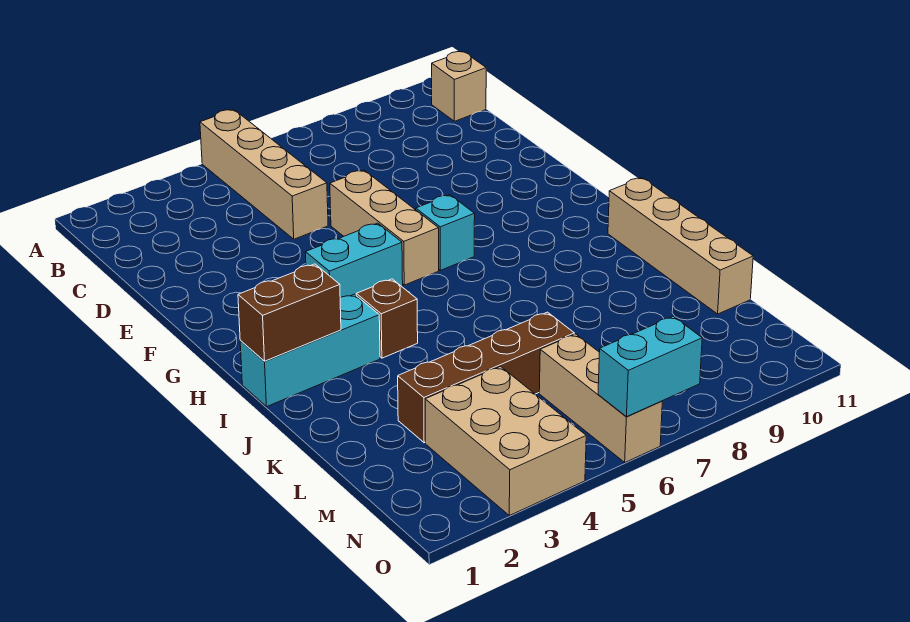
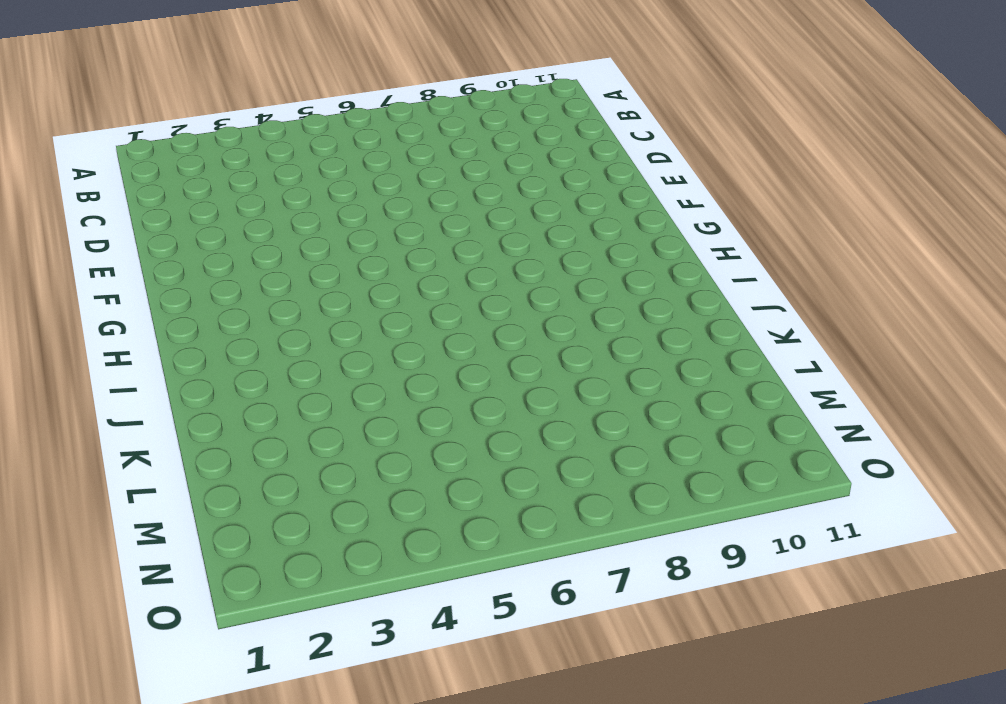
none -> tan 1x4 brick [200,110,328,239]
none -> tan 1x1 brick [432,52,486,121]
none -> tan 1x3 brick [330,170,439,285]

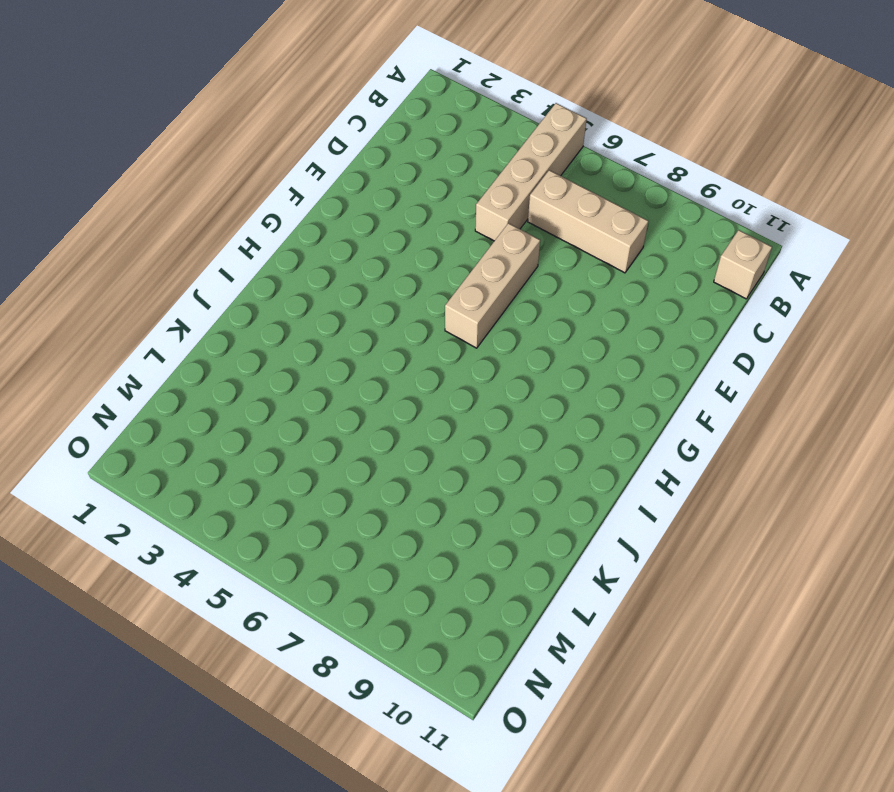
tan 1x3 brick [528,170,648,273] -> tan 1x3 brick turned to [539,334,662,462]
none -> cyan 1x2 brick [306,223,403,297]
none -> cyan 1x1 brick [416,195,475,270]
none -> cyan 1x3 brick [240,294,380,407]

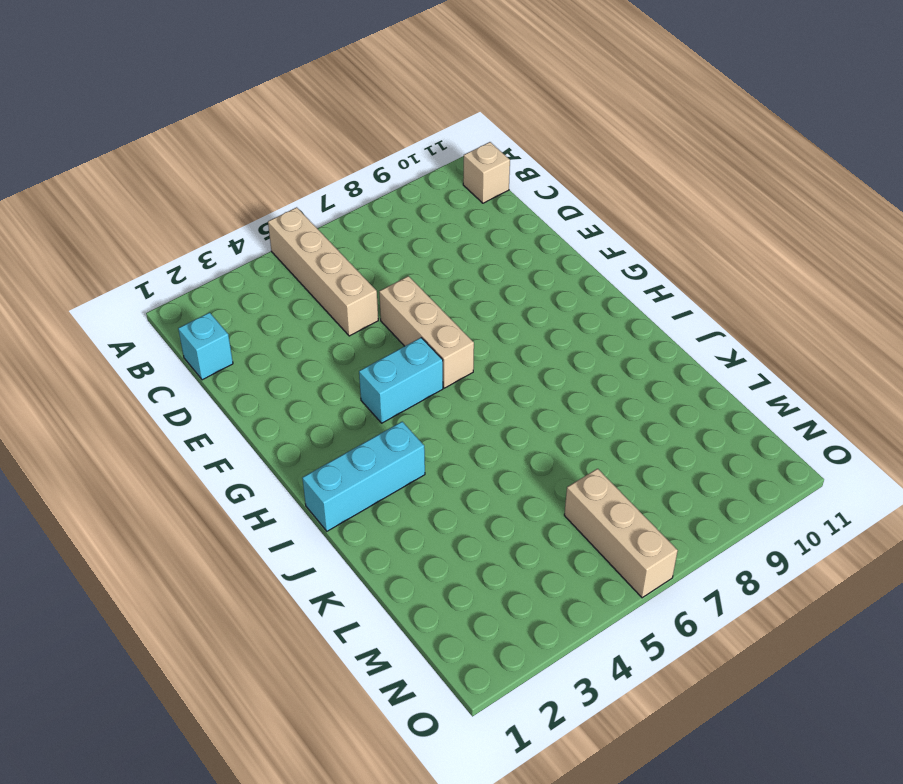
cyan 1x1 brick [178,313,233,380] -> cyan 1x1 brick moved to [416,195,475,270]
none -> brown 1x1 brick [356,279,418,358]
none -> tan 1x4 brick [608,178,753,314]
none -> brown 1x4 brick [398,312,574,443]

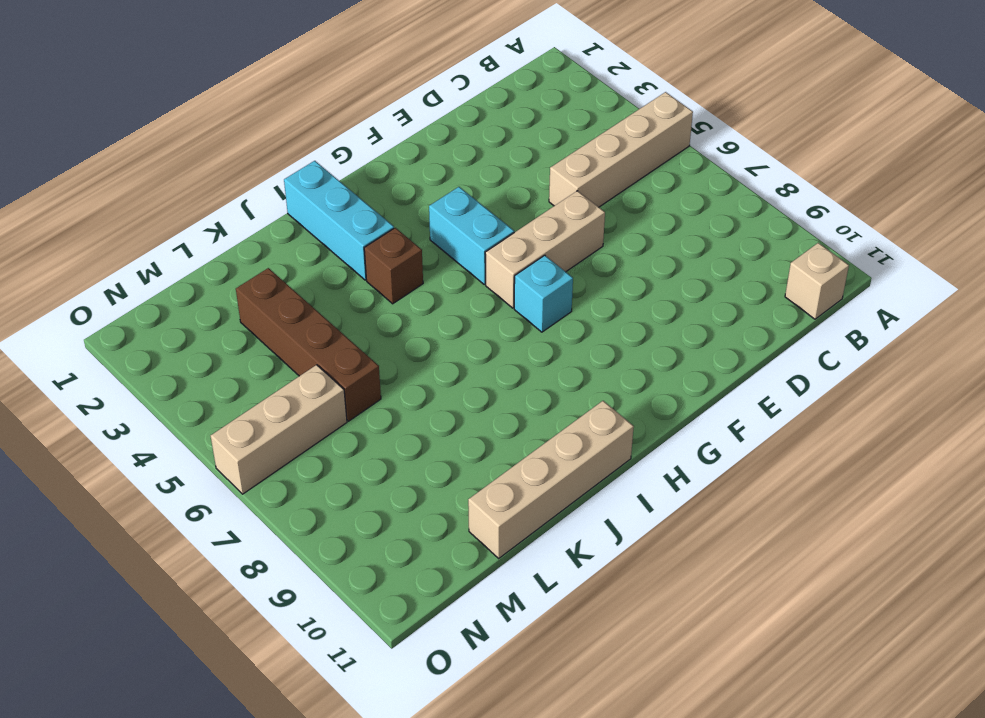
none -> tan 2x3 brick [425,366,586,515]
none -> brown 1x2 brick [238,264,341,361]
none -> cyan 1x2 brick [598,316,702,417]

